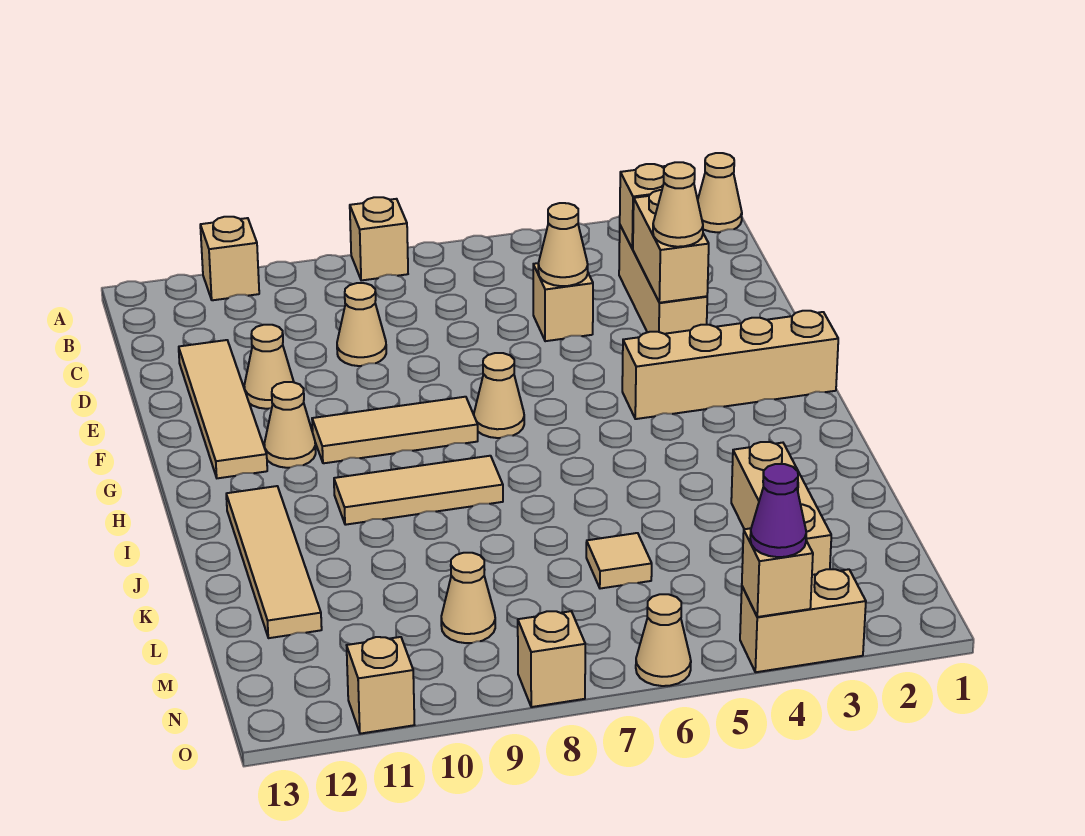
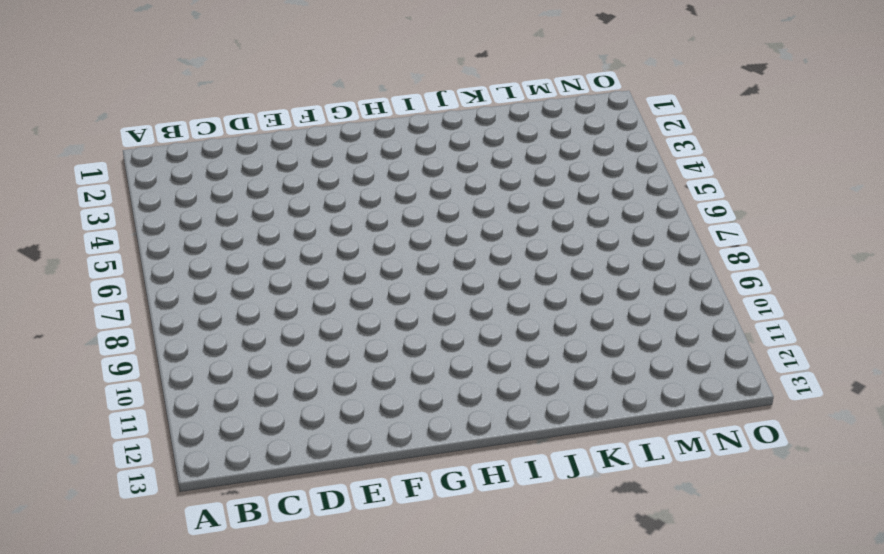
none -> tan 1x1 cone [698,153,742,232]
none -> tan 1x1 brick [350,197,408,281]
none -> tan 1x1 brick [200,217,259,300]

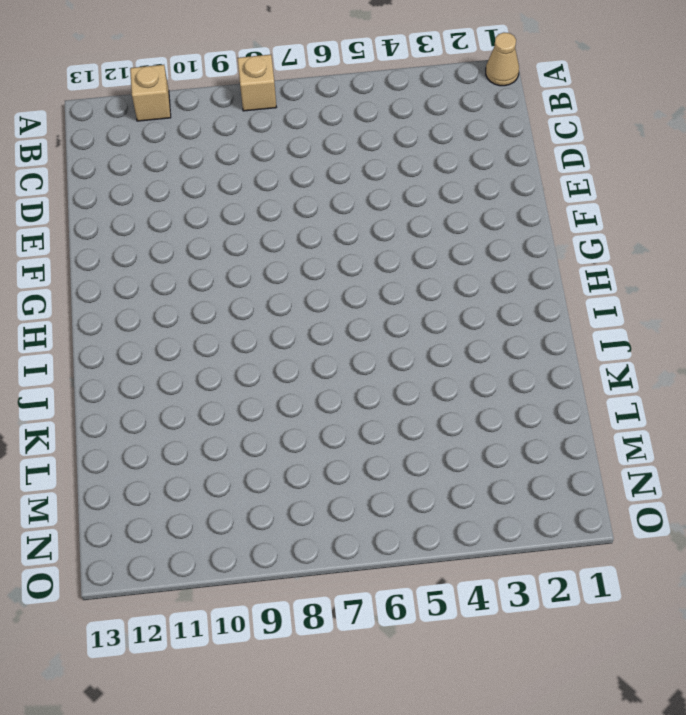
none -> tan 1x3 brick [619,226,707,334]
none -> tan 1x1 brick [533,263,593,341]
none -> tan 1x1 cone [337,283,386,366]

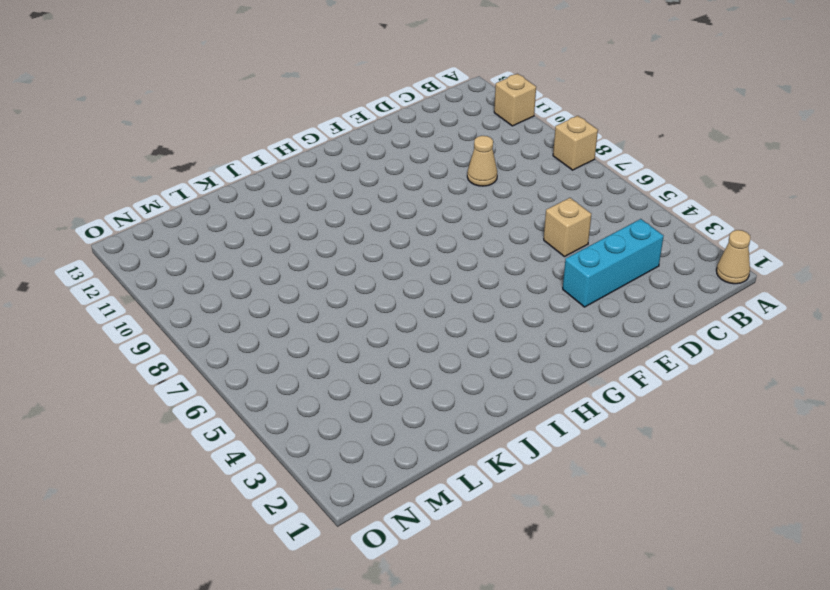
cyan 1x3 brick [563,219,664,307] -> tan 1x3 brick [619,226,707,334]
none -> tan 1x4 tile [179,340,267,478]
none -> tan 1x1 cone [244,325,294,409]
none -> tan 1x4 brick [622,311,838,419]

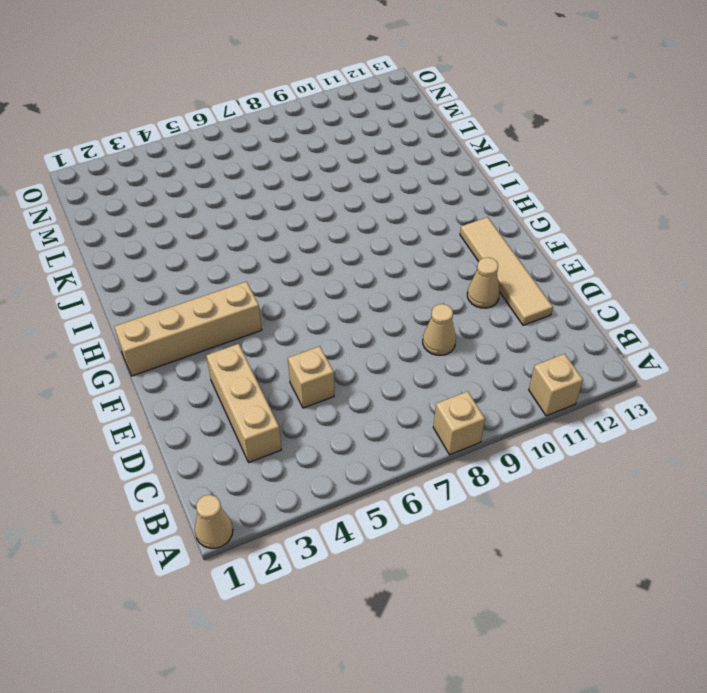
none -> tan 1x1 cone [474,353,524,438]
none -> tan 1x3 tile [312,397,478,463]
none -> tan 1x1 cone [264,382,316,468]

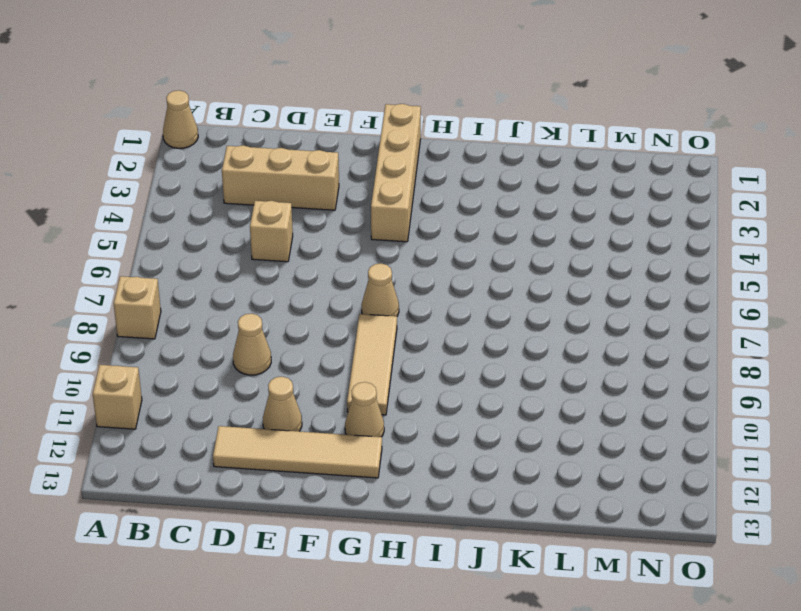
none -> tan 1x3 tile [334,456,503,525]
none -> tan 1x4 tile [226,486,322,638]
none -> tan 1x3 brick [731,442,831,575]

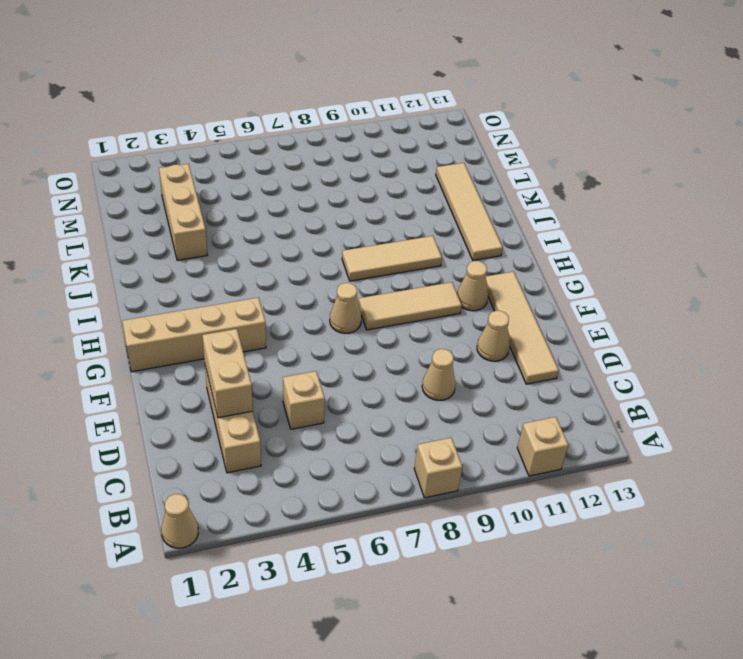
none -> tan 1x1 tile [586,533,652,589]
none -> tan 1x1 cone [441,553,495,643]
none -> tan 1x2 brick [740,569,866,672]

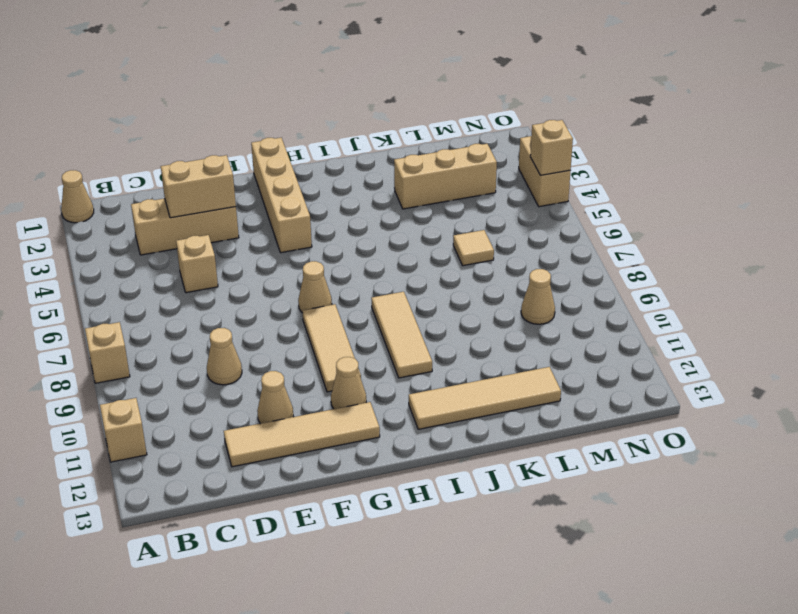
none -> tan 1x1 cone [636,594,691,686]
none -> tan 1x1 brick [518,611,585,707]
none -> tan 1x1 brick [347,637,414,734]

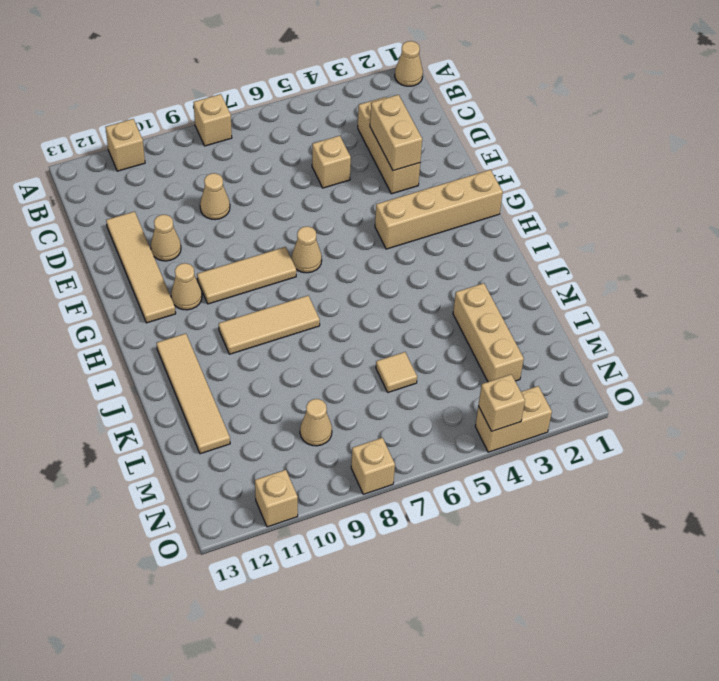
none -> tan 1x1 cone [636,594,691,686]
none -> tan 1x1 brick [620,164,666,249]
none -> tan 1x1 cone [538,203,588,286]

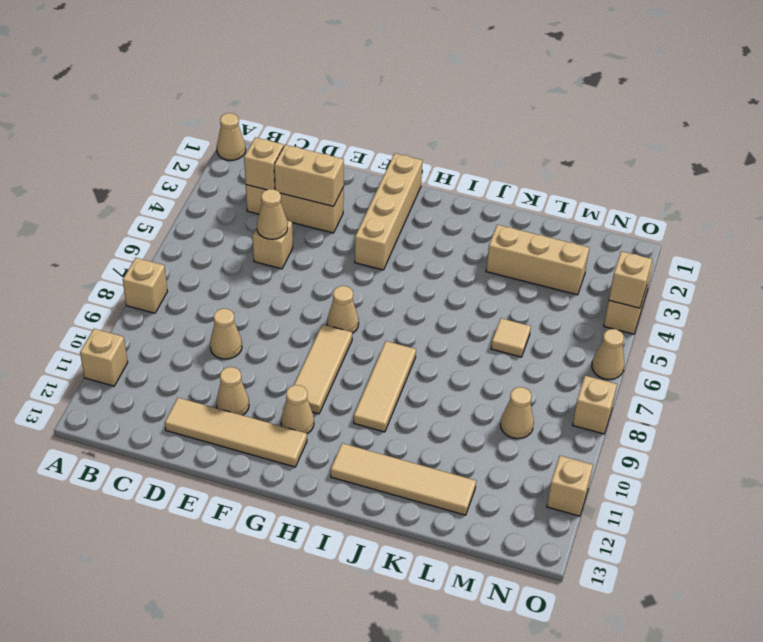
none -> tan 1x1 cone [653,162,703,247]
none -> purple 1x1 cone [750,464,806,557]

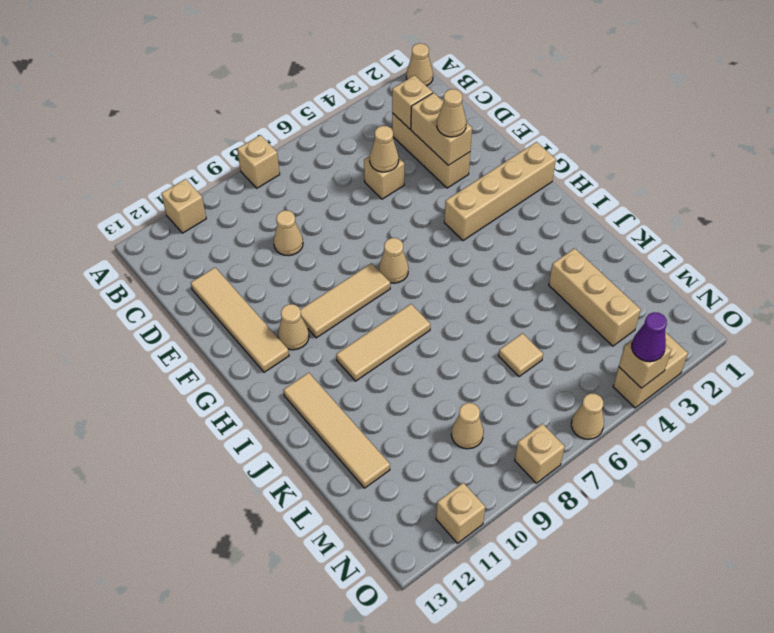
none -> tan 1x1 cone [244,325,294,409]

